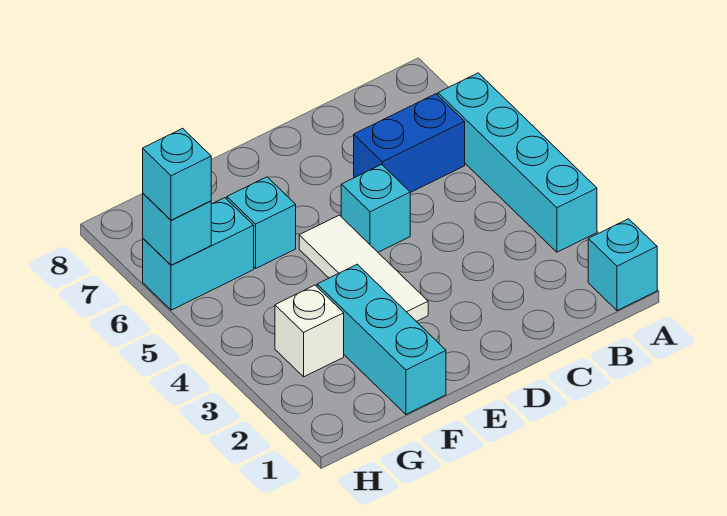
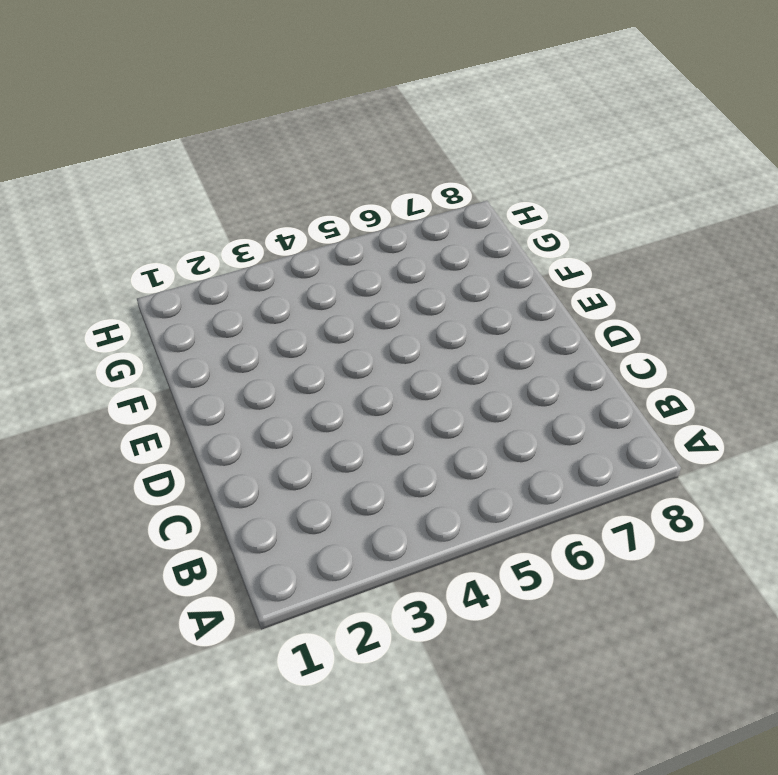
none -> cyan 1x1 brick [588,219,657,311]
none -> cyan 1x4 brick [438,73,597,252]

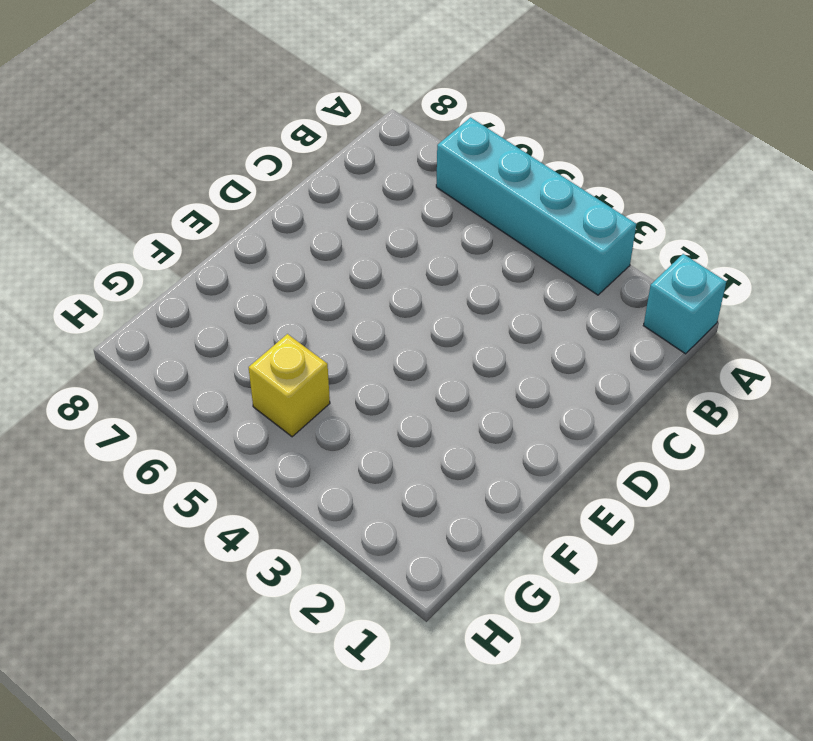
yellow 1x1 brick [249,334,330,437] -> none
none -> blue 1x2 brick [354,94,465,193]
none -> cyan 1x1 brick [341,165,410,252]

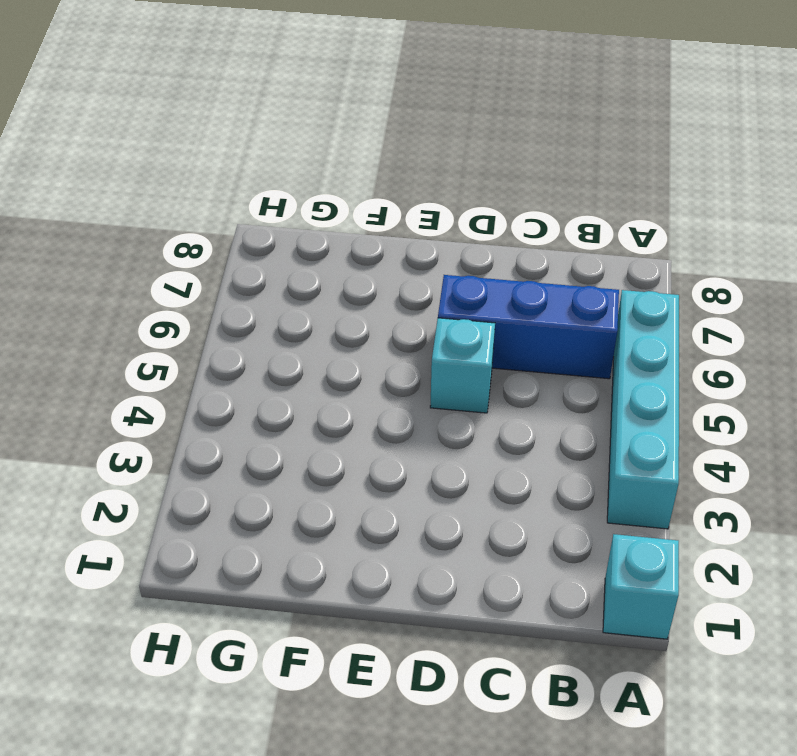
blue 1x3 brick [438,275,619,379] -> blue 1x2 brick [354,94,465,193]
none -> white 1x3 tile [299,215,428,321]
none -> cyan 1x3 brick [317,264,446,414]

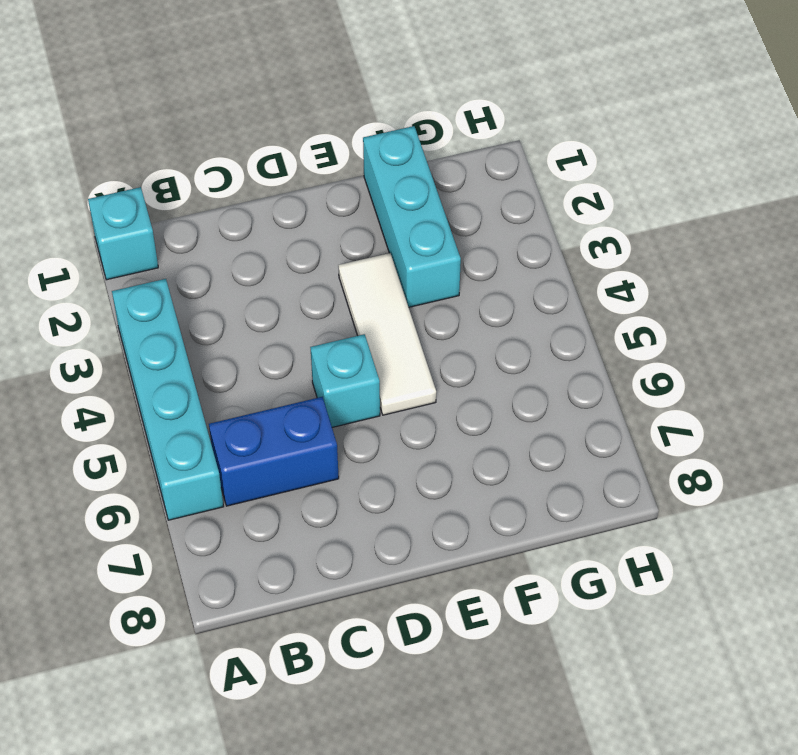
none -> cyan 1x1 brick [227,177,296,268]
none -> white 1x1 brick [275,285,344,377]

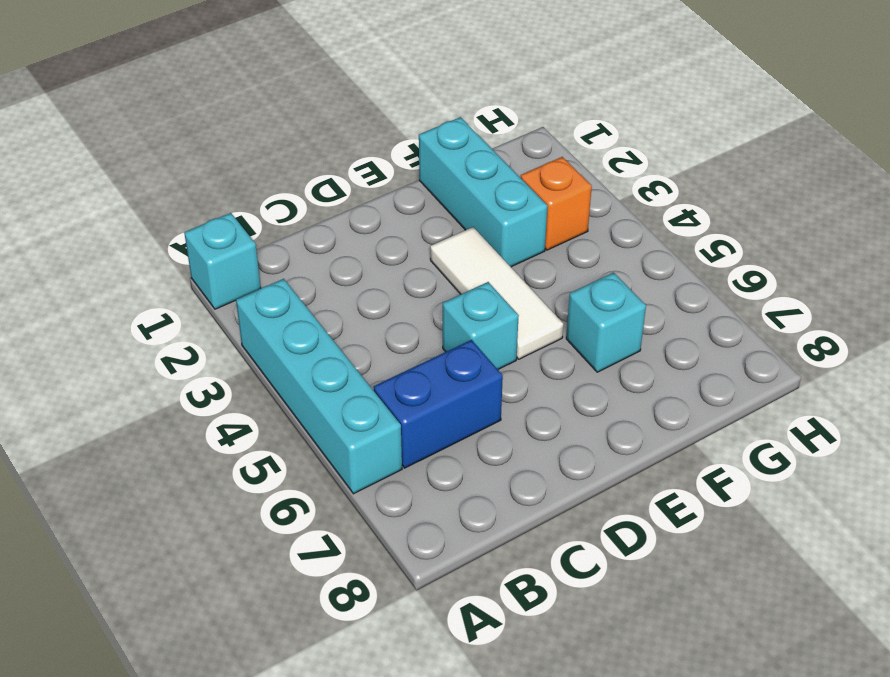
orange 1x1 brick [521,157,592,250] -> white 1x1 brick [275,285,344,377]
none -> cyan 1x2 brick [143,198,254,310]
none -> cyan 1x1 brick [143,194,211,265]

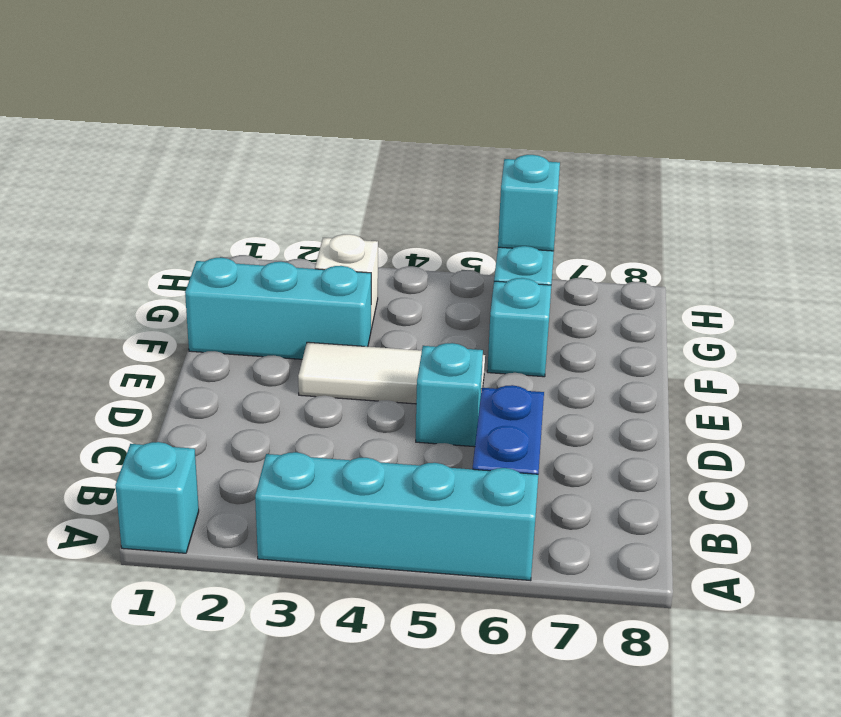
none -> cyan 1x1 brick [143,128,211,220]

